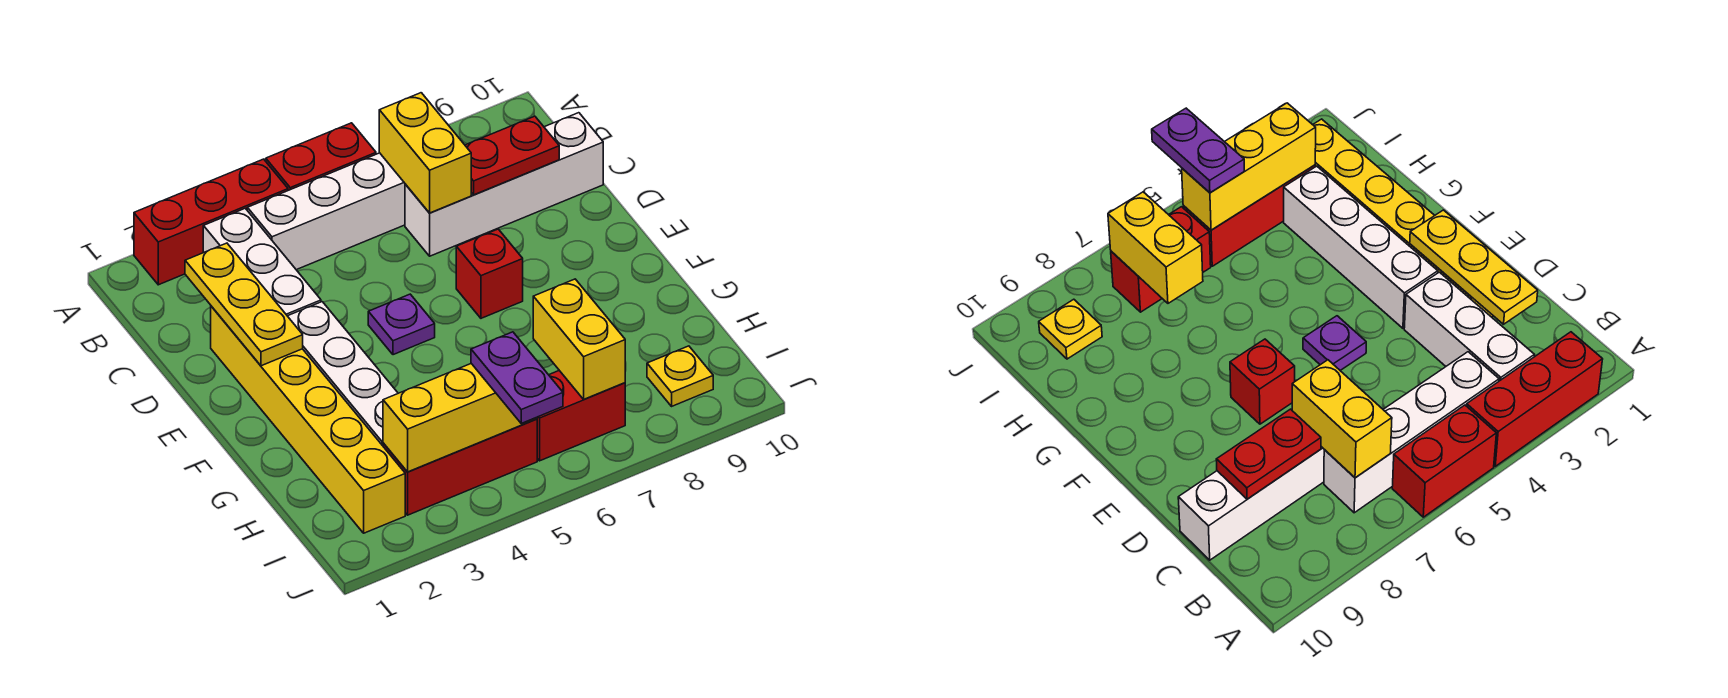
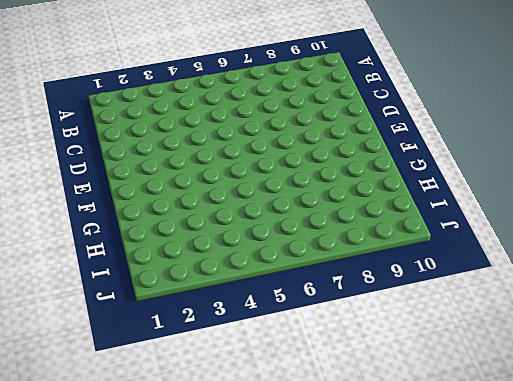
none -> red 1x3 brick [134,159,288,285]
none -> red 1x2 brick [266,123,376,190]
none -> white 1x3 brick [203,208,321,316]

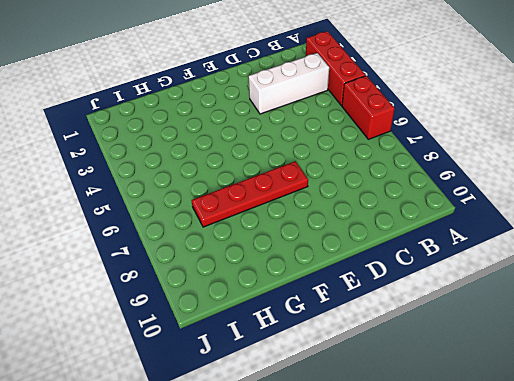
red 1x4 plate [192,161,308,227] -> red 1x1 brick [456,229,523,318]
none -> white 1x4 brick [247,153,405,270]
none -> white 1x4 brick [405,113,603,256]
none -> yellow 1x6 brick [211,306,405,533]

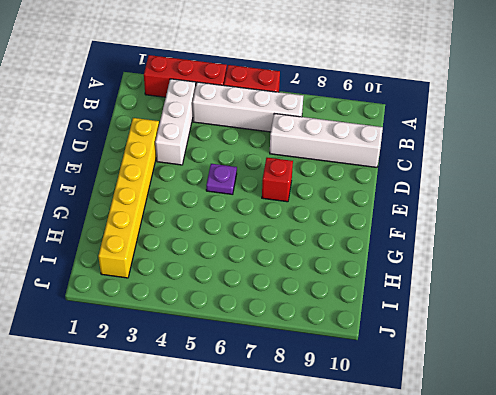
none -> white 1x4 brick [288,302,398,446]
none -> red 1x3 brick [383,419,537,515]
none -> red 1x2 brick [537,371,625,461]

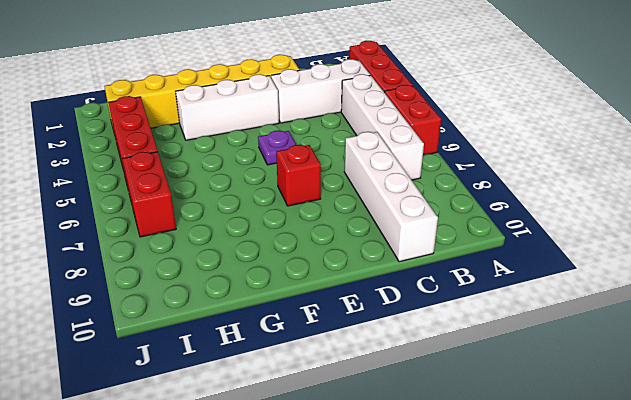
white 1x3 brick [176,74,279,140] -> white 1x4 brick [288,302,398,446]
none -> yellow 1x1 plate [647,346,713,406]
none -> yellow 1x2 brick [379,93,471,213]
none -> yellow 1x3 plate [185,243,303,366]

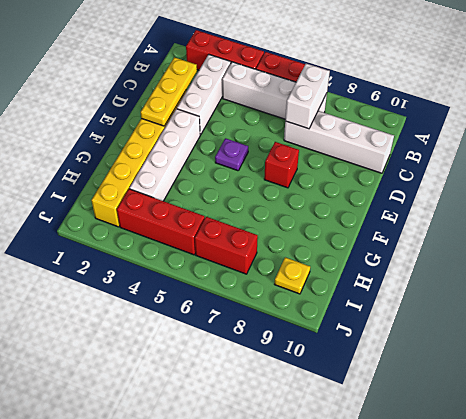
white 1x2 brick [285,64,330,129] -> yellow 1x2 brick [379,93,471,213]
none -> red 1x2 plate [465,116,559,195]
none -> yellow 1x2 brick [533,279,625,399]
none -> yellow 1x3 brick [383,364,537,472]

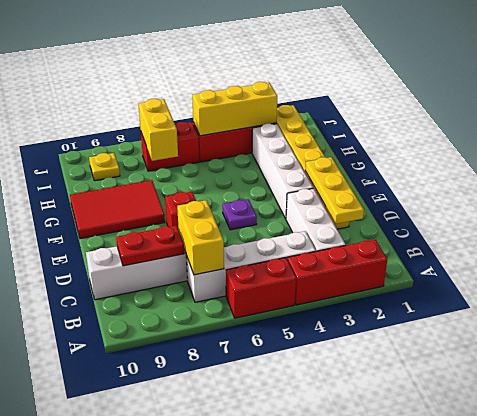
red 2x3 tile [70,180,165,239] -> none
none -> purple 1x2 plate [471,332,563,423]

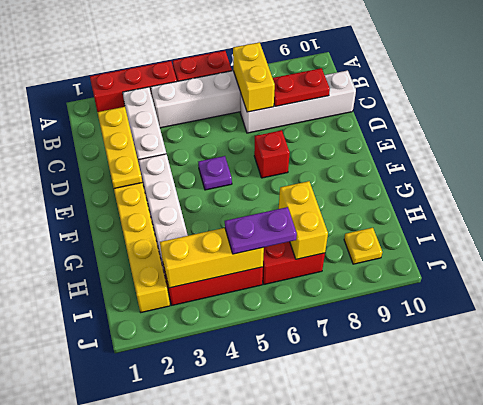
purple 1x2 plate [225,207,297,254] -> purple 1x2 plate turned to [471,332,563,423]

